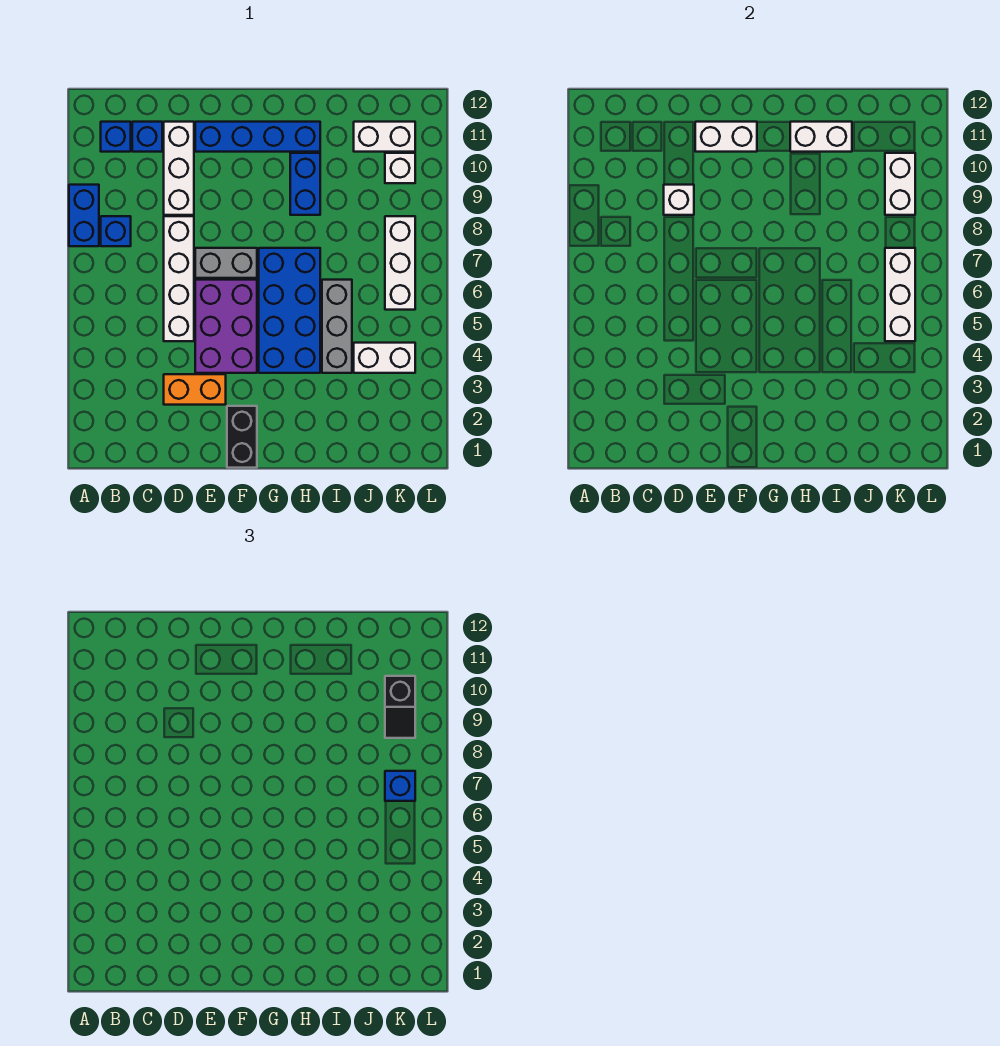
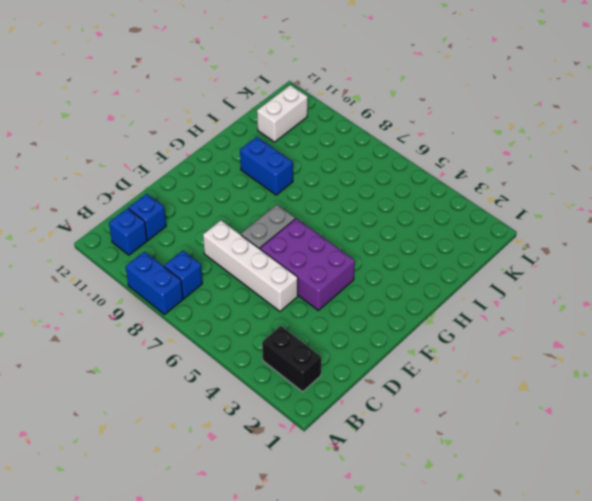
black 1x2 brick [262,326,321,392] -> black 1x2 brick moved to [227,406,257,468]
none -> orange 1x2 brick [164,374,226,405]
none -> white 1x3 brick [164,122,194,215]
none -> blue 1x4 brick [195,122,320,152]

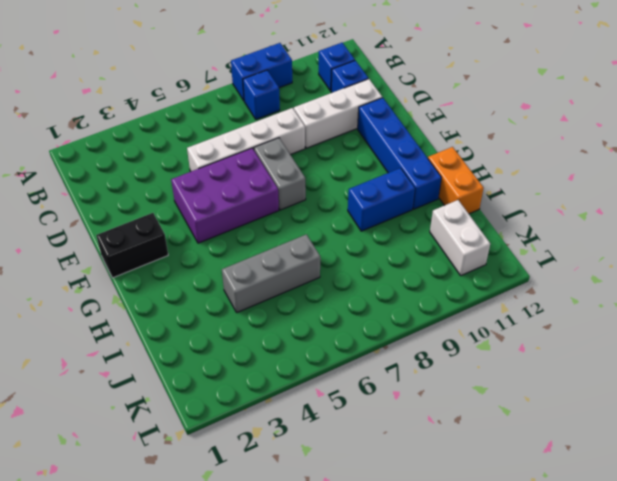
orange 1x2 brick [428,147,484,214] -> orange 1x2 brick moved to [164,374,226,405]
none -> blue 2x4 brick [259,248,320,373]
none -> white 1x2 brick [354,343,415,373]
none -> white 1x3 brick [385,216,415,310]

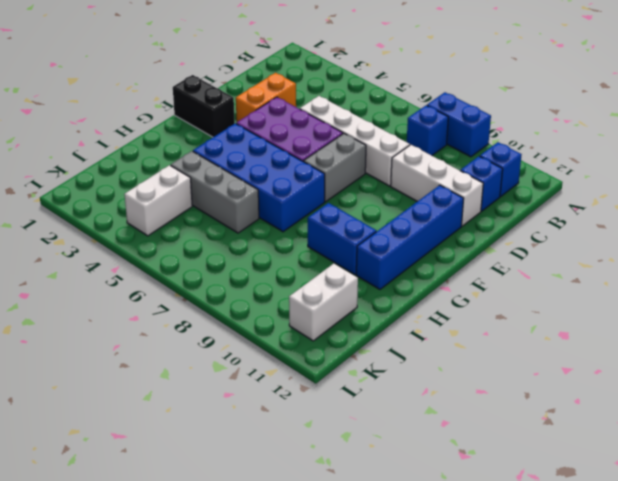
none -> white 1x3 brick [385,216,415,310]
none -> white 1x1 brick [385,153,415,183]
none -> white 1x1 brick [664,185,694,215]

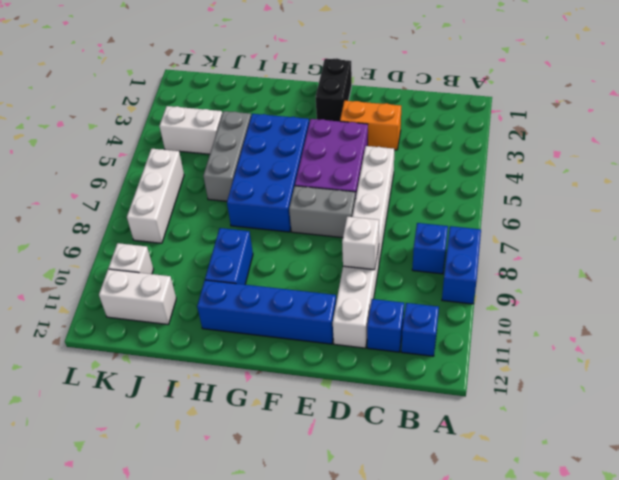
none -> white 1x2 brick [695,122,757,152]
none -> white 1x2 brick [790,122,852,152]
none -> white 1x3 brick [885,248,915,341]

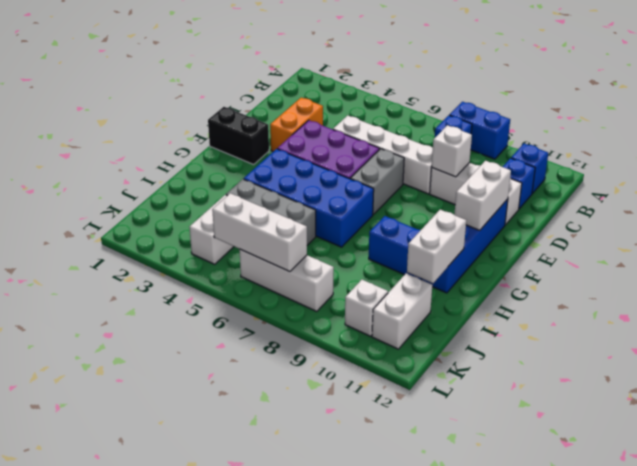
none -> white 1x2 brick [885,153,915,215]
none -> blue 1x1 brick [385,771,415,801]
none -> black 1x2 slope [385,676,415,738]

